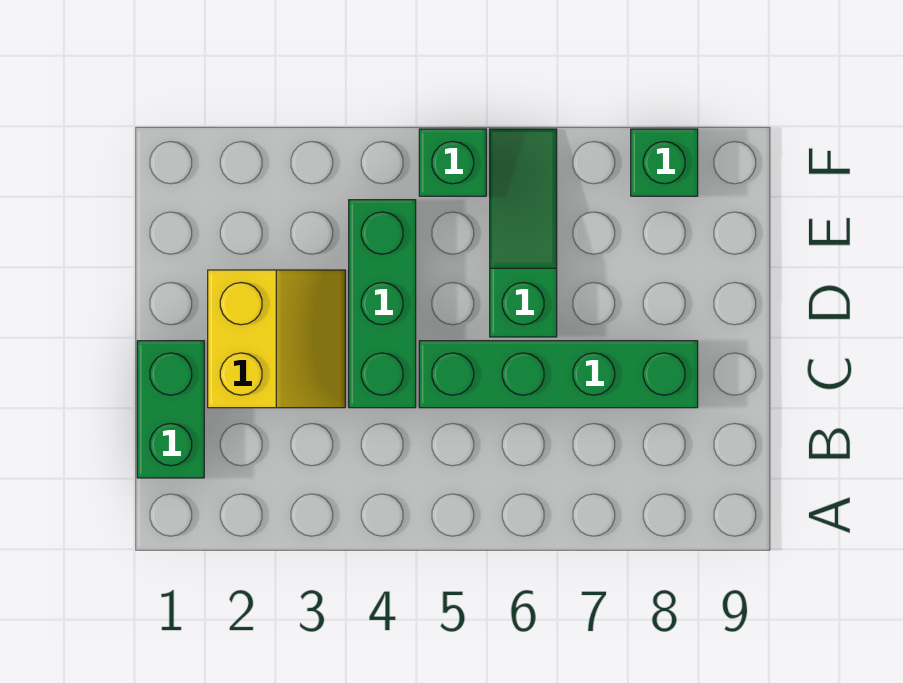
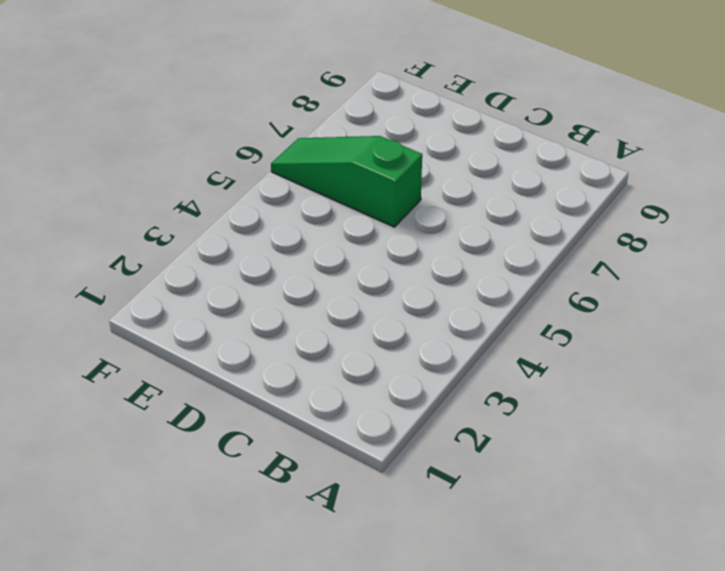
none -> green 1x2 brick [137,341,204,478]
none -> yellow 2x2 slope [208,270,345,408]

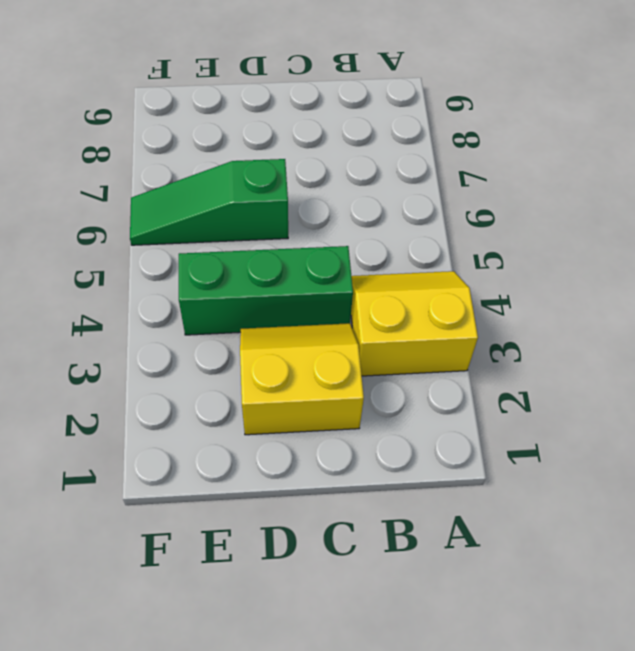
yellow 2x2 slope [351,271,478,376] -> none
none -> green 1x2 brick [137,341,204,478]
none -> green 1x4 brick [419,341,698,408]

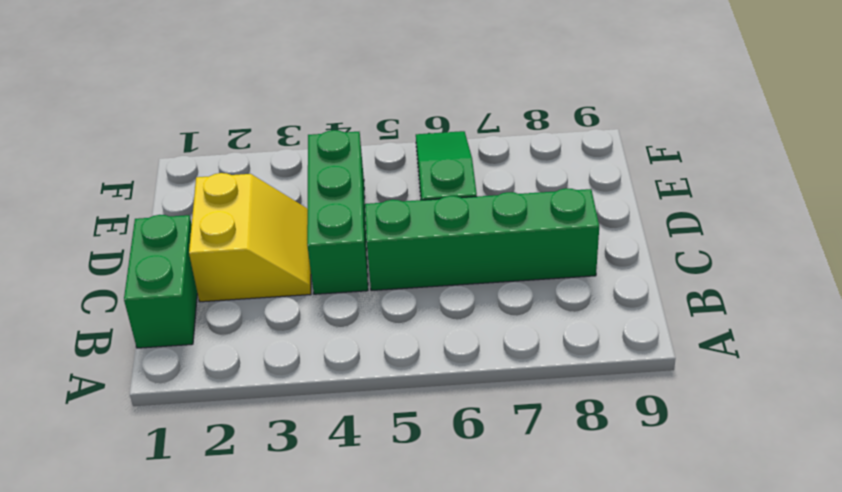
none -> green 1x1 brick [419,129,486,196]
none -> green 1x1 brick [631,129,698,196]

